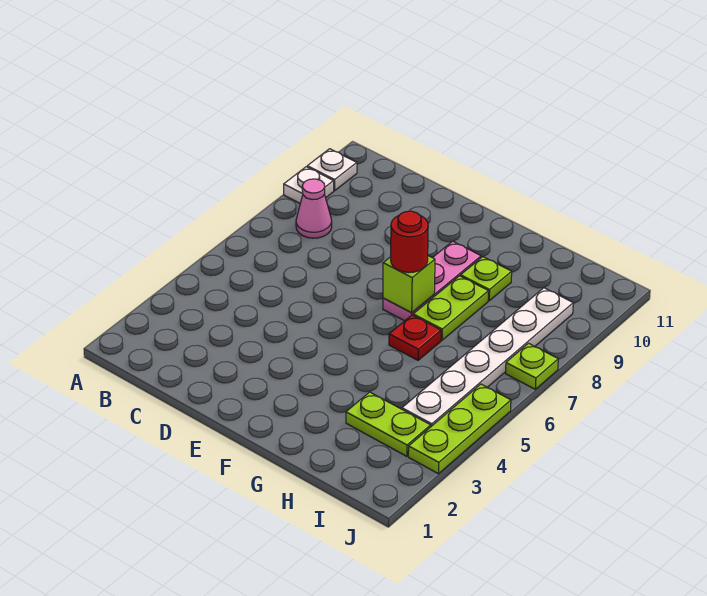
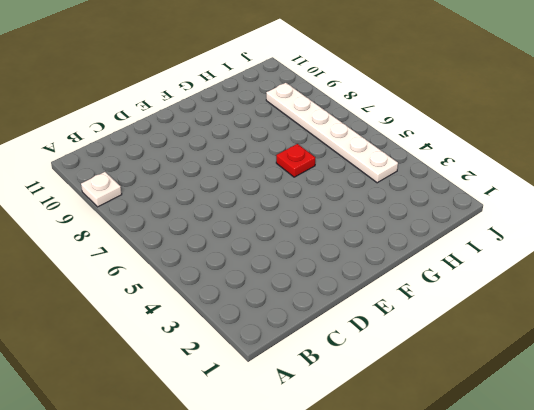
none -> white 1x1 plate [307,149,357,191]
none -> pink 1x1 cone [296,179,332,238]
none -> pink 1x3 plate [383,241,481,321]

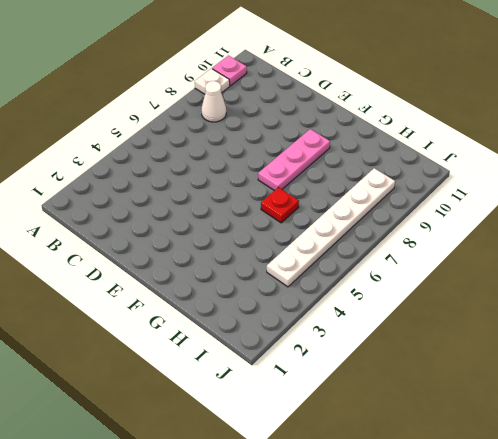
pink 1x1 plate [212,56,247,86] -> white 1x1 plate [307,149,357,191]
white 1x1 cone [201,81,226,122] -> pink 1x1 cone [296,179,332,238]
none -> lime 1x2 plate [413,276,488,340]
none -> lime 1x1 plate [461,257,512,301]
none -> lime 1x2 plate [346,392,431,456]

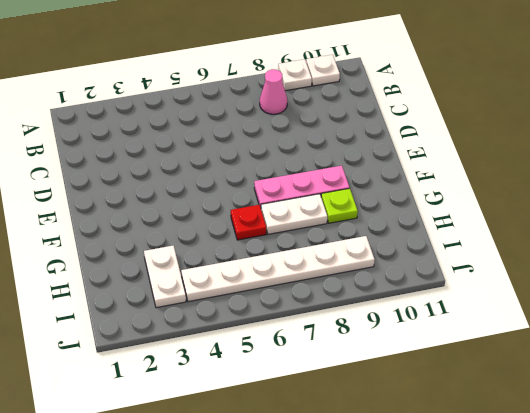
white 1x2 plate [261,194,327,234] -> lime 1x2 plate [413,276,488,340]
white 1x2 plate [144,246,186,308] -> lime 1x2 plate [346,392,431,456]
none -> lime 1x3 plate [408,384,511,474]
none -> lime 1x1 plate [506,343,558,389]
none -> lime 1x1 brick [383,256,435,313]

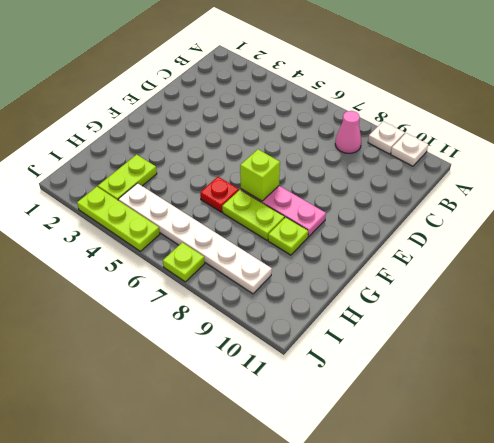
none -> red 1x1 round brick [391,211,428,273]

